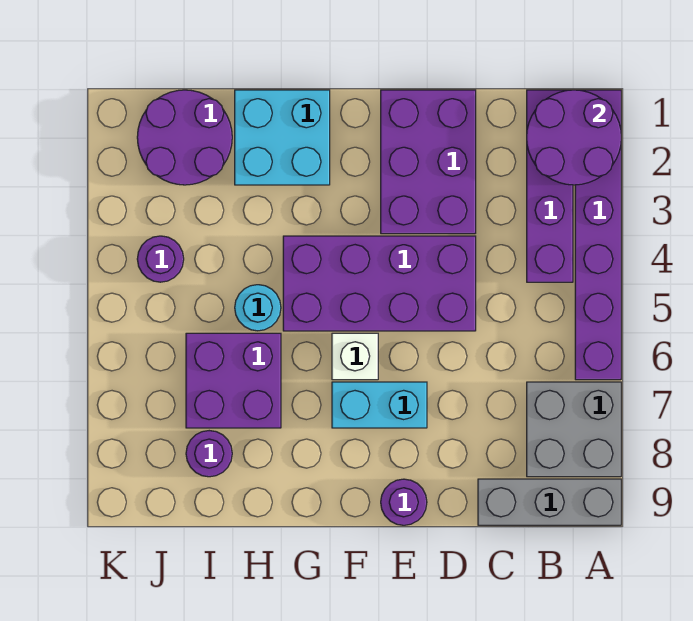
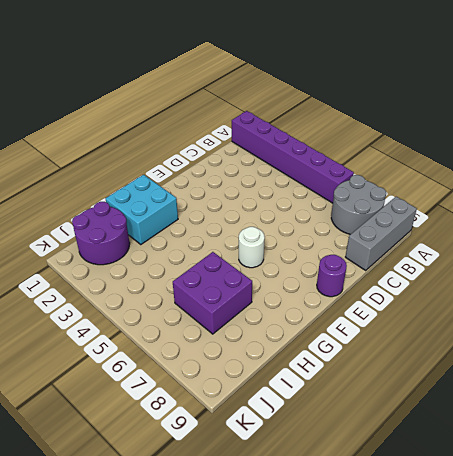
grey 2x2 round brick [331,175,386,234] -> grey 2x2 brick [527,382,621,477]
white 1x1 round brick [239,227,265,268] -> white 1x1 brick [332,333,378,380]
none -> purple 1x4 brick [527,90,573,282]
none -> purple 2x3 brick [381,90,476,234]
none -> purple 2x4 brick [283,236,476,331]

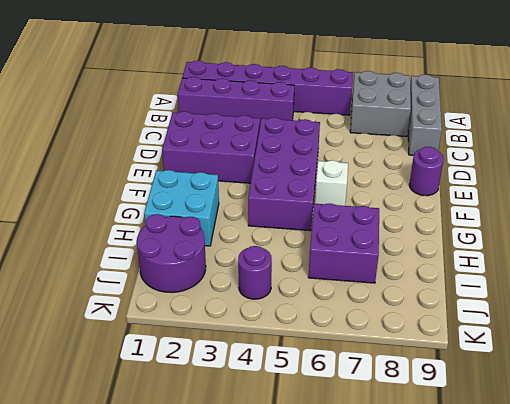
none -> cyan 1x2 brick [332,382,427,428]
none -> cyan 1x1 round brick [235,285,281,331]
none -> purple 1x1 round brick [186,431,232,477]

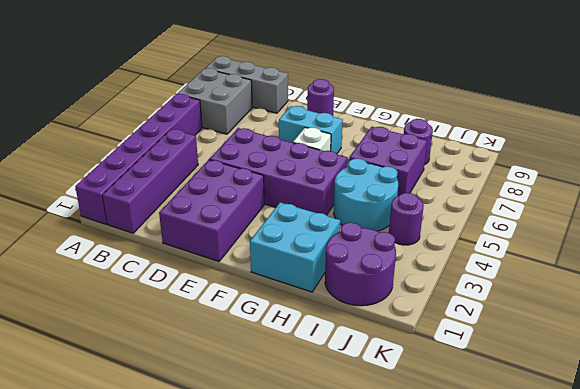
cyan 2x2 round brick [334,158,398,231] -> cyan 1x1 round brick [235,285,281,331]
none -> purple 2x2 round brick [527,90,621,185]

